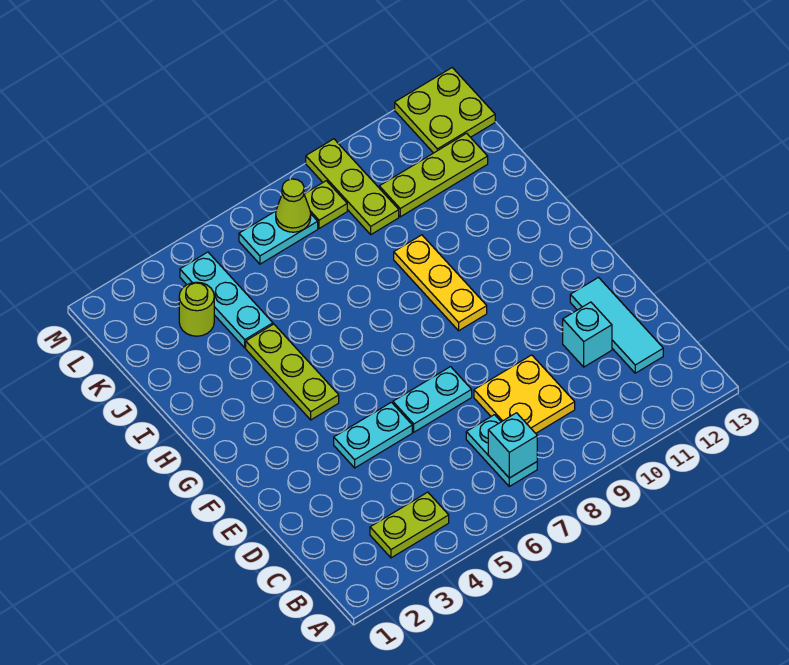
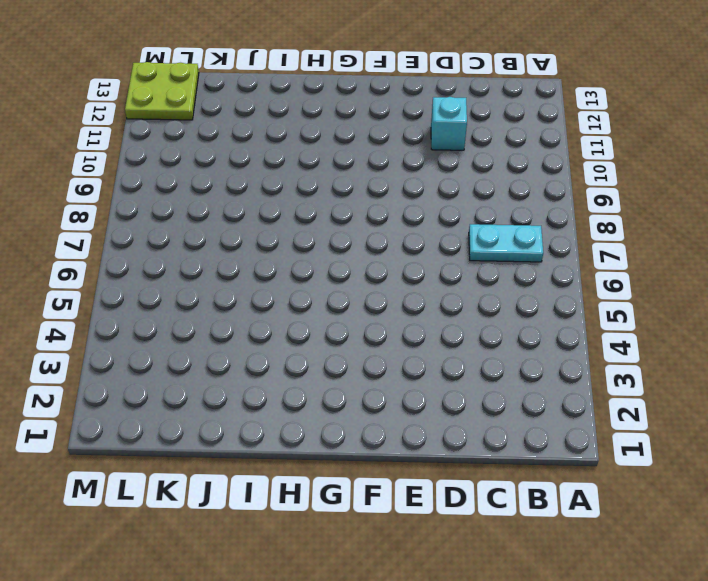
none -> lime 1x2 plate [370,492,449,558]
none -> yellow 2x2 plate [474,355,575,433]
none -> cyan 1x3 tile [570,277,663,373]

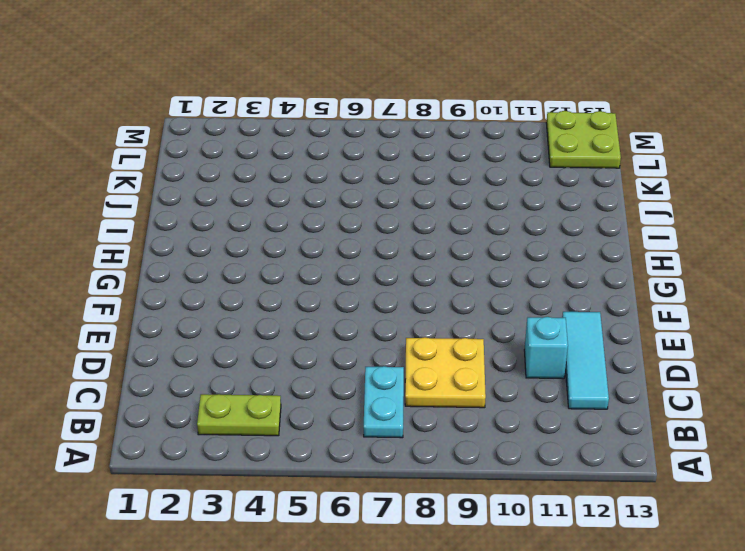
none -> cyan 1x2 plate [334,402,412,468]
none -> cyan 1x2 plate [393,367,472,432]
none -> lime 1x3 plate [246,324,339,420]

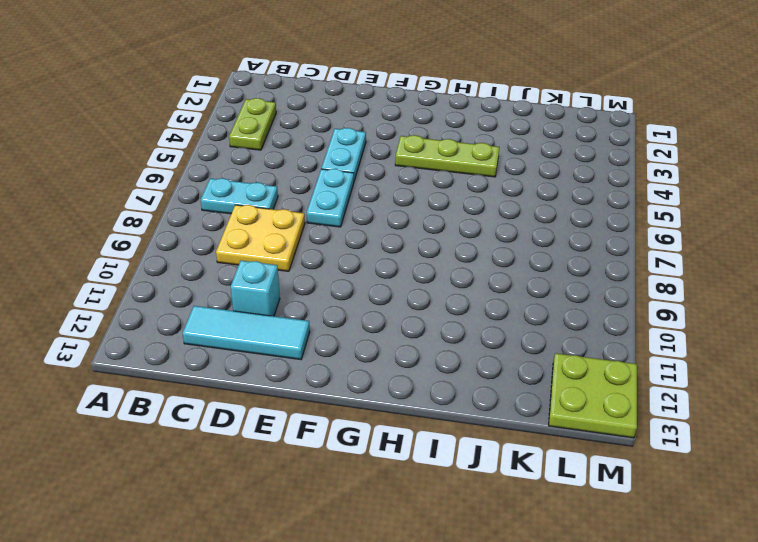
none -> yellow 1x3 plate [394,235,487,331]
none -> cyan 1x3 plate [180,252,273,348]
none -> lime 1x1 round brick [179,282,214,336]

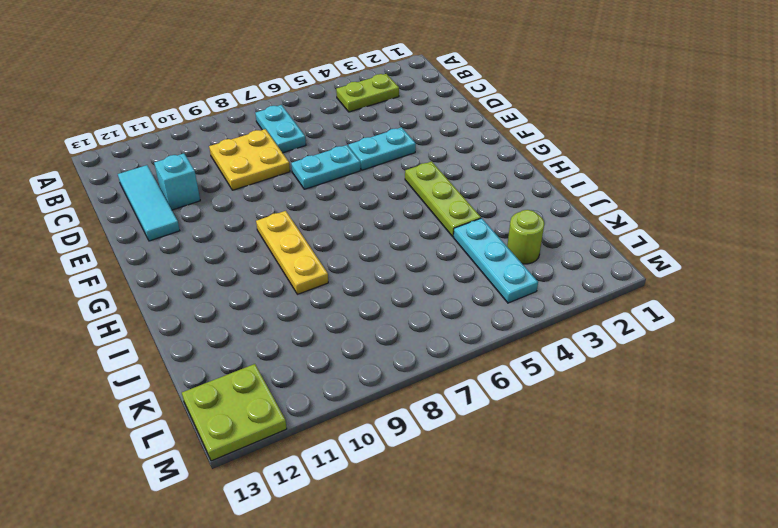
none -> lime 1x3 plate [306,139,399,234]
none -> lime 1x3 plate [379,133,488,217]
none -> cyan 1x2 plate [239,211,318,264]

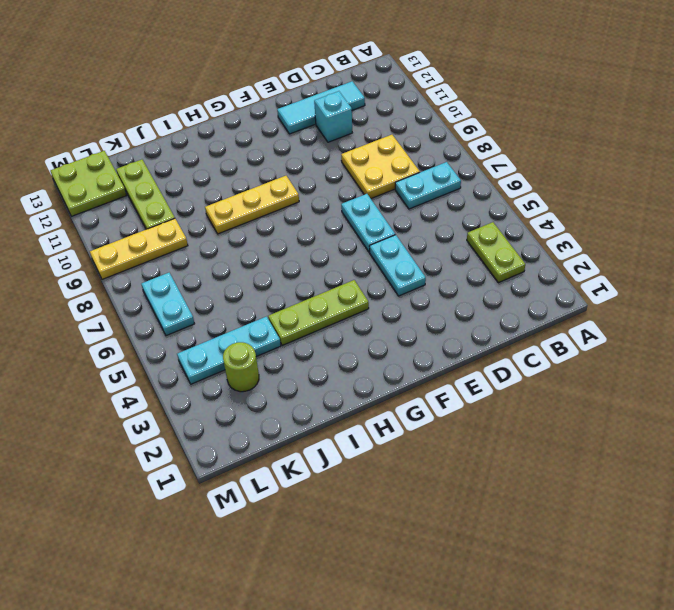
yellow 1x3 plate [90,219,188,279] -> lime 1x3 plate [306,139,399,234]
none -> lime 1x1 plate [304,181,347,229]
none -> cyan 1x1 brick [488,413,537,478]
none -> lime 1x1 cone [276,179,311,232]

